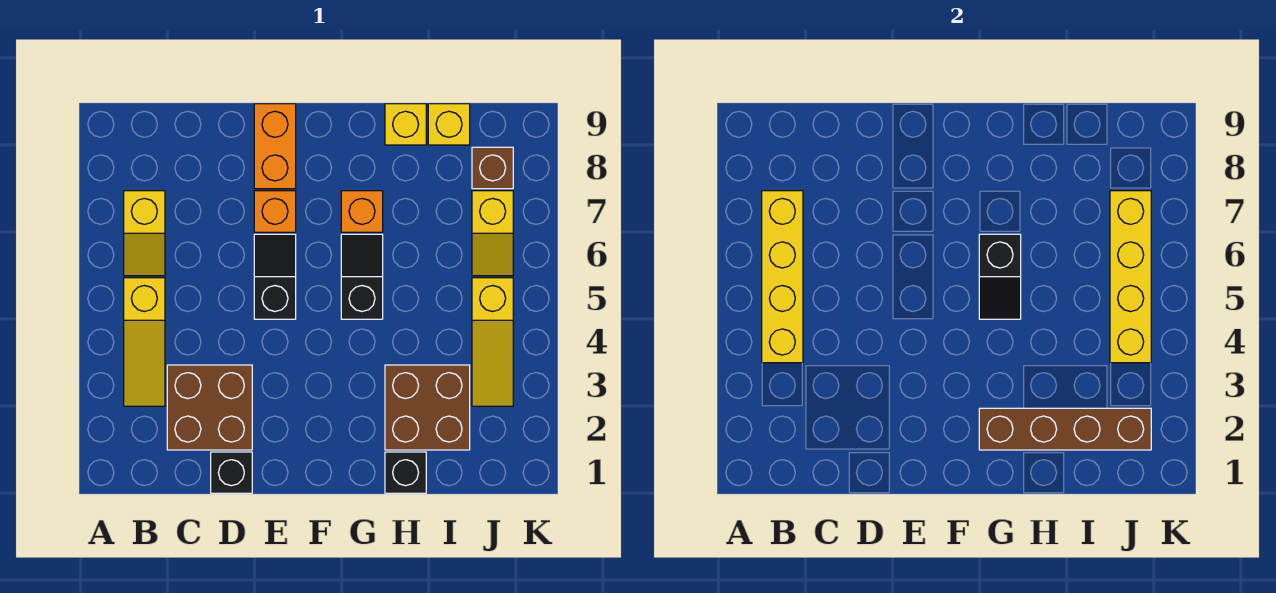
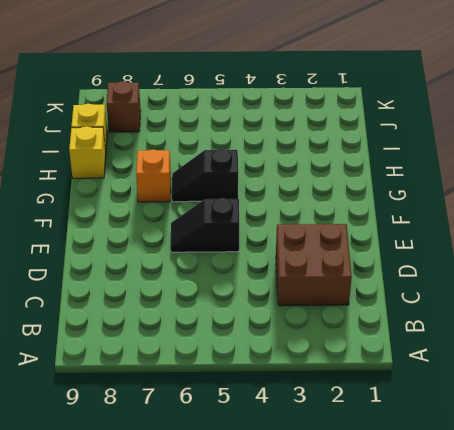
none -> yellow 1x3 slope [124,278,165,406]
none -> yellow 1x2 slope [124,191,165,276]
none -> black 1x1 brick [211,452,252,493]

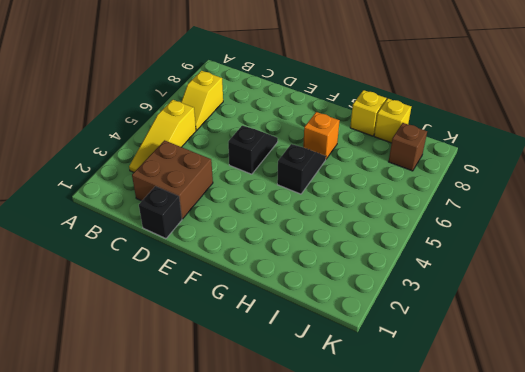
none -> orange 1x1 brick [254,191,296,232]
none -> orange 1x2 brick [254,104,296,189]
none -> black 1x1 brick [385,452,426,493]

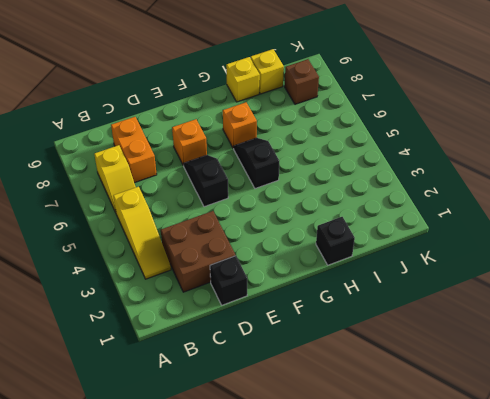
orange 1x2 brick [111,117,157,183] -> orange 1x2 brick moved to [254,104,296,189]
none -> brown 2x2 brick [385,365,470,450]
none -> yellow 1x3 slope [472,278,513,406]
none -> yellow 1x2 slope [472,191,513,276]

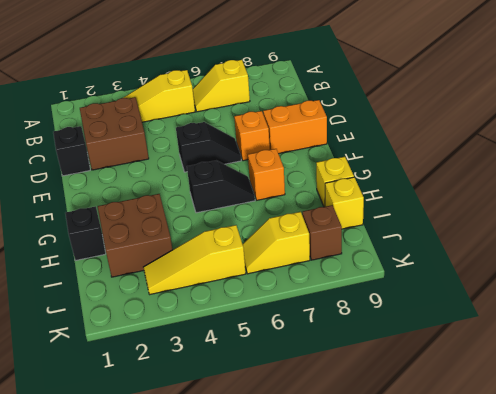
none -> yellow 1x4 brick [762,191,803,363]
none -> brown 1x4 brick [979,408,1151,450]
none -> black 1x2 slope [979,234,1021,319]

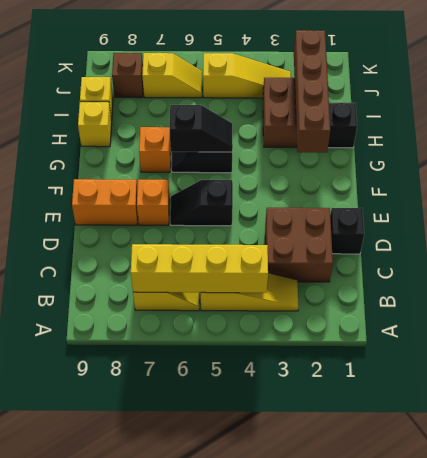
none -> yellow 1x4 brick [1110,191,1151,363]

